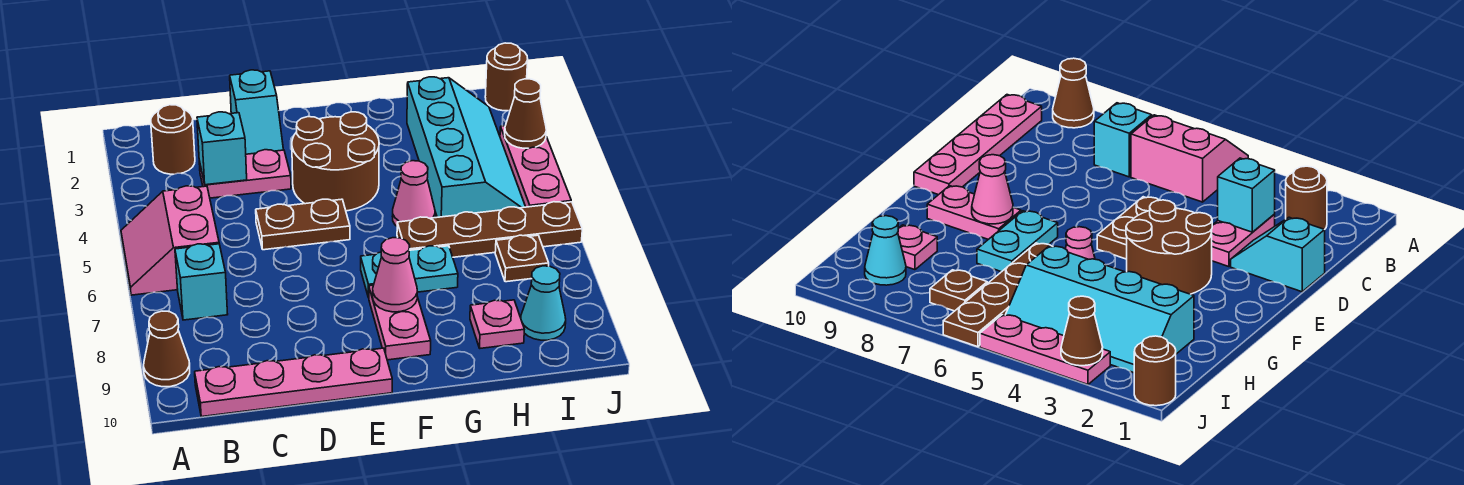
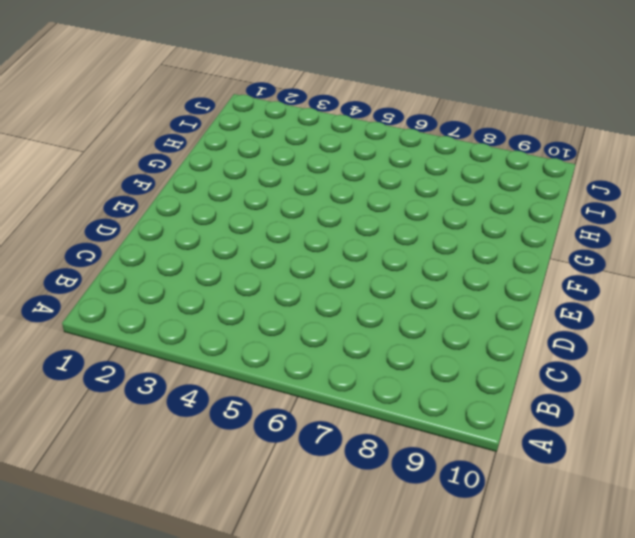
none -> pink 2x2 slope [121,186,219,295]
none -> brown 1x1 cone [144,311,190,387]
none -> brown 1x1 round brick [151,105,195,174]

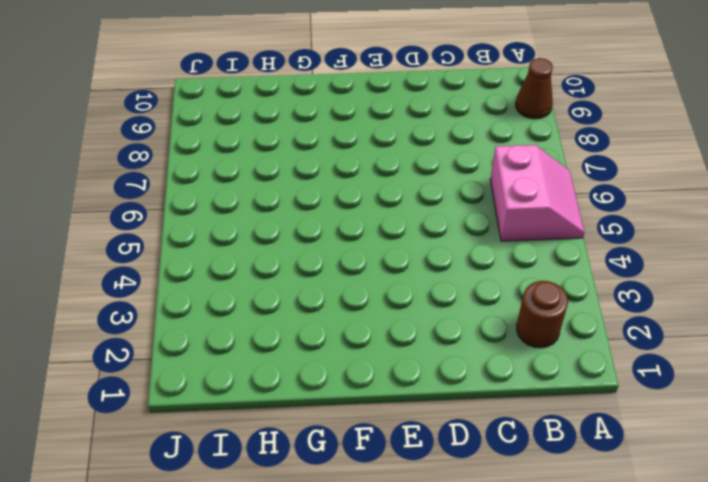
none -> cyan 1x1 brick [175,244,228,320]
none -> pink 1x4 plate [195,348,392,417]
none -> pink 1x2 plate [199,150,291,198]

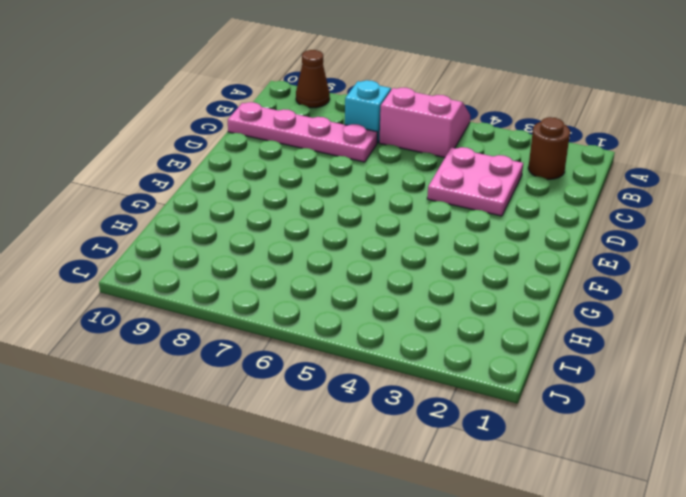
pink 2x2 plate [427,147,523,216] -> pink 1x2 plate [199,150,291,198]
pink 1x4 plate [228,102,377,162] -> pink 1x4 plate turned to [195,348,392,417]
none -> cyan 1x2 slope [230,70,283,154]
none -> brown 1x2 plate [256,199,350,250]
none -> brown 2x2 round brick [292,112,379,211]

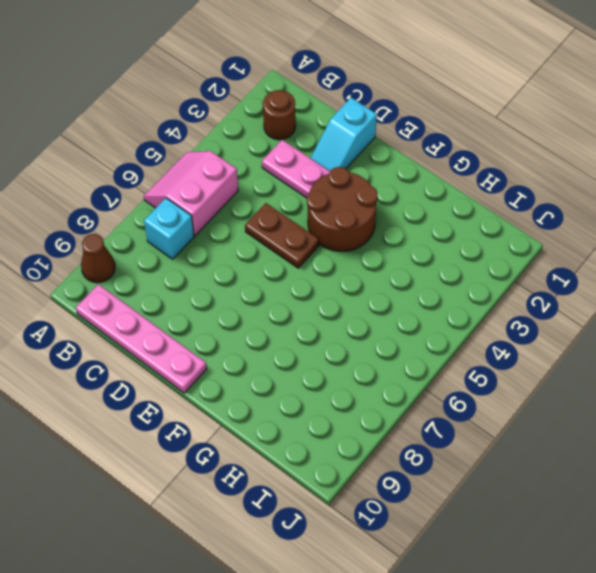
none -> cyan 1x2 plate [361,246,458,298]
none -> pink 1x2 plate [369,285,431,360]
none -> pink 1x1 cone [392,161,435,226]

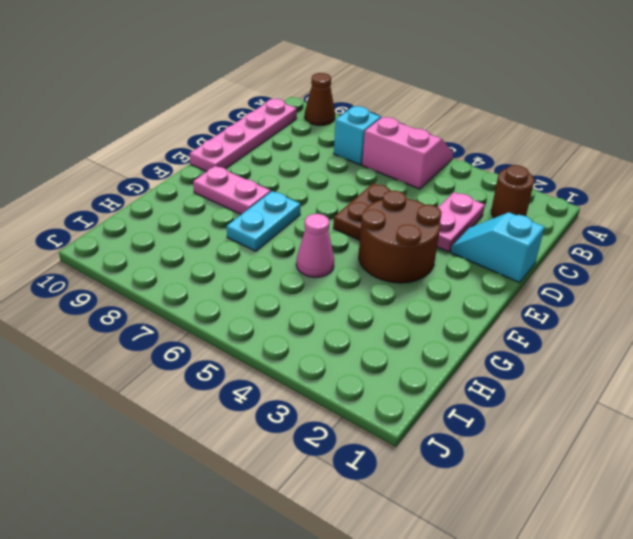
none -> brown 1x4 plate [397,202,582,257]
none -> cyan 2x4 slope [407,77,525,217]
none -> pink 1x1 plate [470,300,524,348]

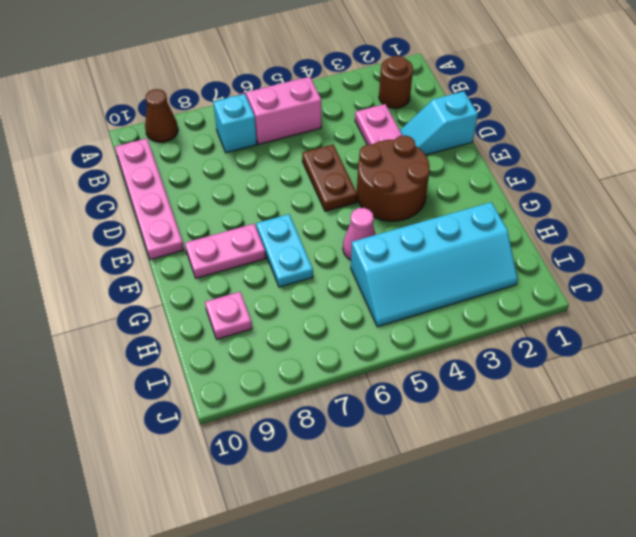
none -> brown 1x4 plate [397,202,582,257]
none -> brown 1x1 plate [495,235,549,282]
none -> cyan 1x1 cone [521,266,566,340]

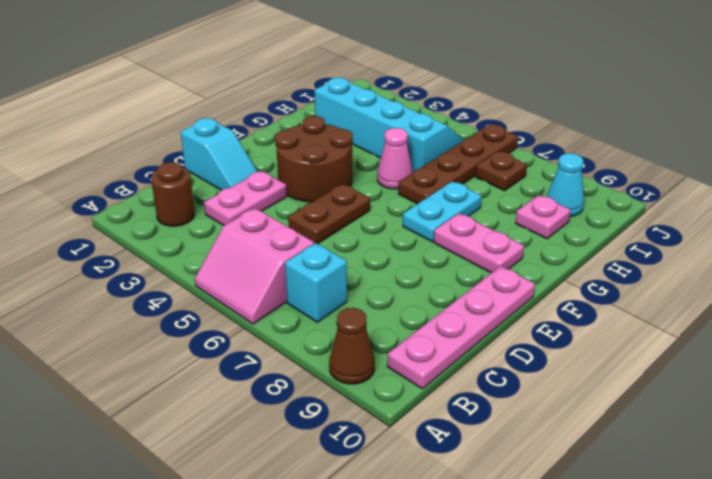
none -> brown 1x1 round brick [485,43,528,111]
none -> pink 1x3 plate [500,126,571,207]
none -> cyan 1x1 brick [197,112,247,185]

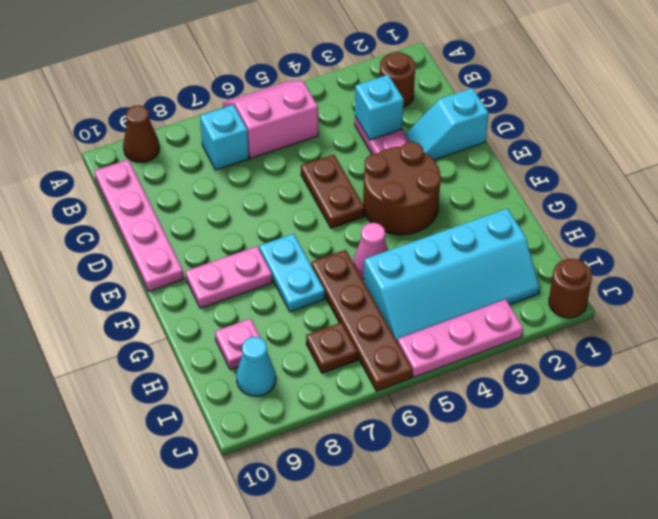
none -> pink 1x1 cone [373,238,417,312]
none -> brown 1x1 cone [505,79,546,148]

